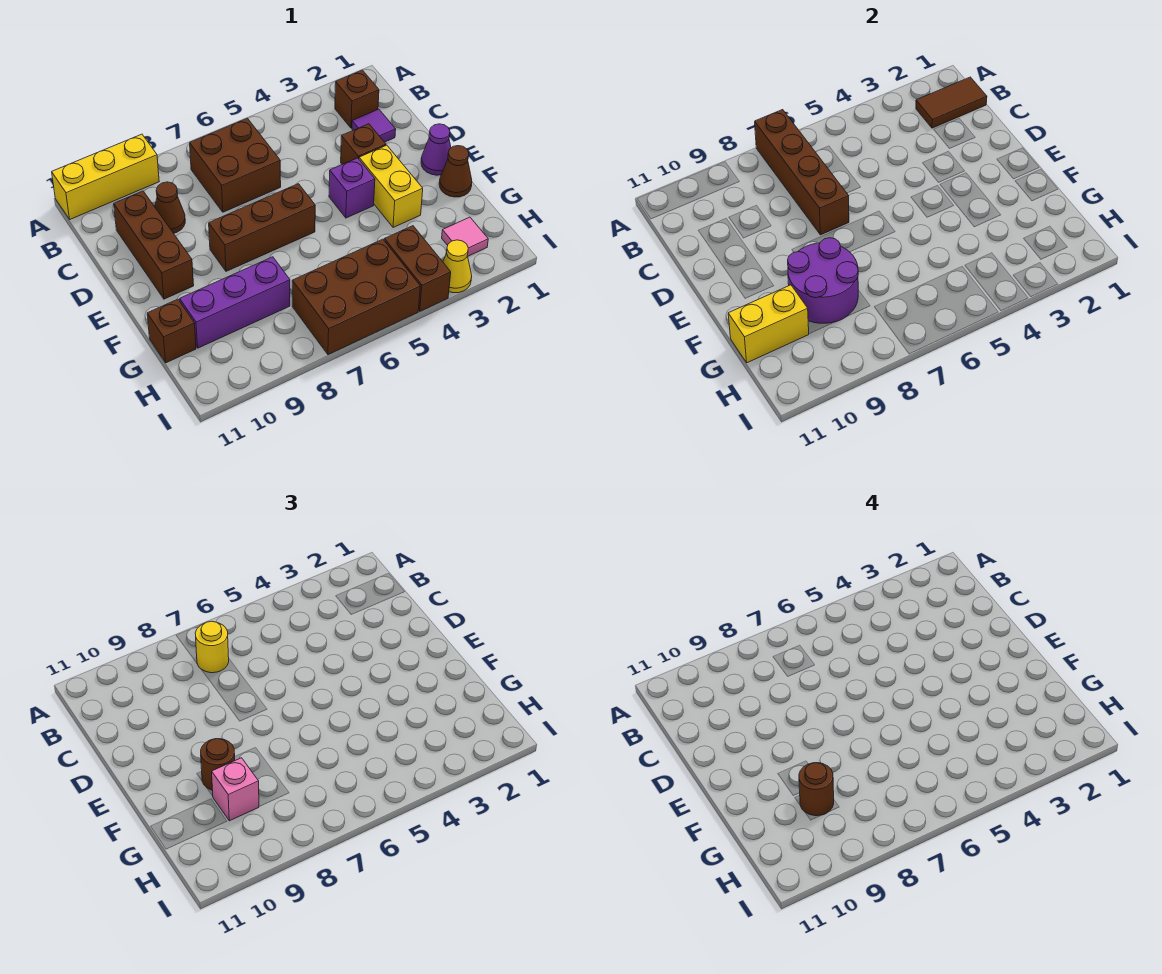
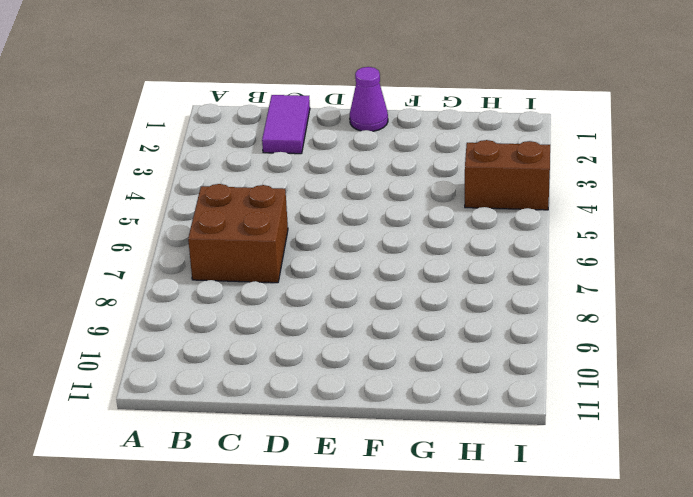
purple 1x2 tile [262,95,310,154] -> purple 1x1 tile [352,109,396,142]
none -> yellow 1x3 brick [52,134,159,219]
none -> brown 1x1 brick [335,70,379,128]
none -> brown 1x1 cone [155,182,185,233]

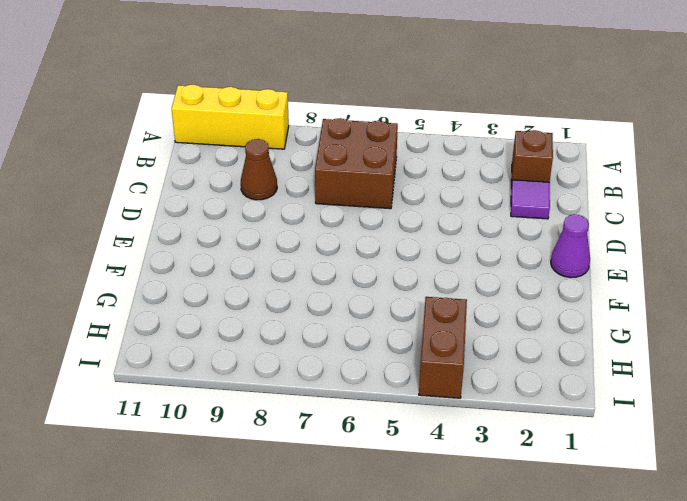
none -> brown 1x3 brick [114,191,194,299]
none -> brown 1x1 brick [341,124,386,164]
none -> yellow 1x2 brick [359,145,423,227]

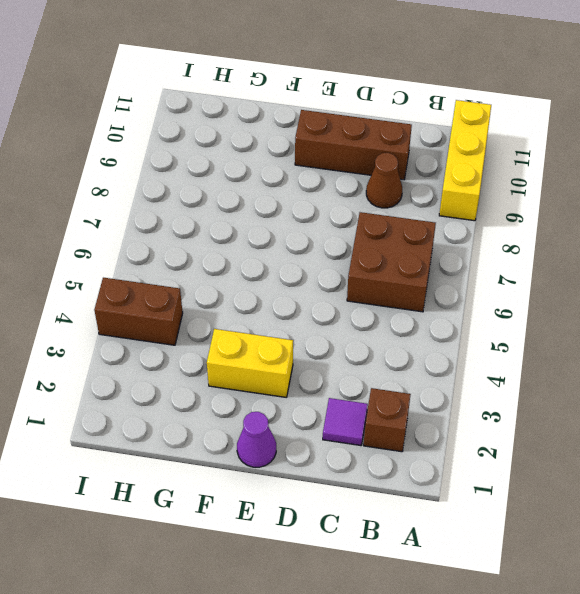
none -> brown 1x1 brick [341,124,386,164]
none -> purple 1x1 brick [329,158,375,218]
none -> brown 1x3 brick [209,184,315,271]

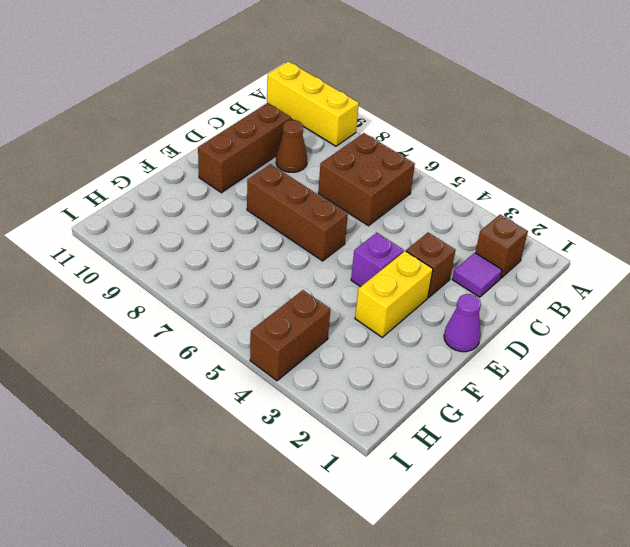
none -> brown 1x1 cone [439,146,472,197]
none -> purple 1x3 brick [180,257,290,348]
none -> brown 1x1 brick [147,299,196,363]

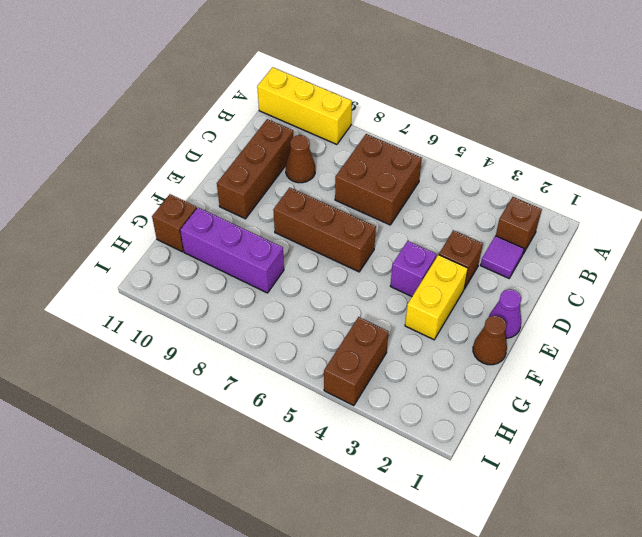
none -> pink 1x1 tile [442,217,488,256]
none -> brown 2x3 brick [292,239,420,355]
none -> yellow 1x1 cone [443,240,472,293]

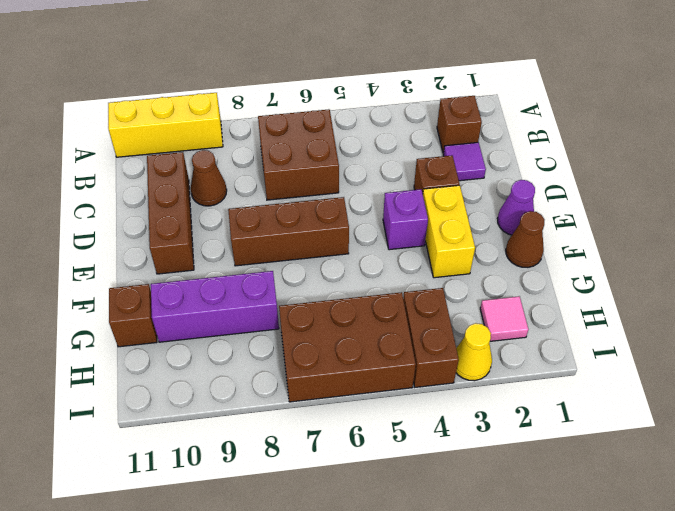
none -> brown 1x4 brick [755,110,849,235]
none -> brown 1x2 tile [916,77,987,128]
none -> purple 2x2 round brick [788,238,858,323]

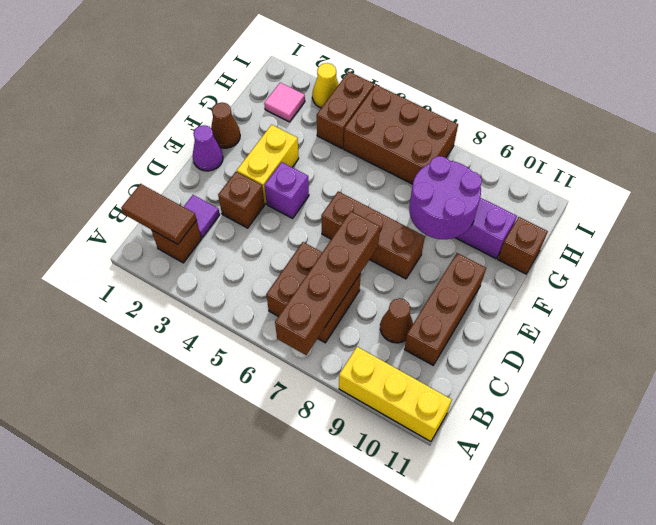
none -> yellow 1x2 brick [728,285,809,363]
none -> yellow 1x1 round brick [195,621,229,673]
none -> brown 1x1 round brick [201,739,235,790]

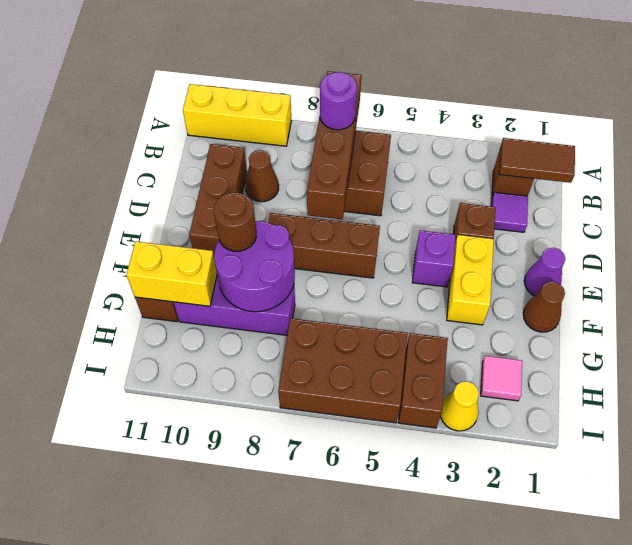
purple 1x1 round brick [320,72,357,130] -> yellow 1x1 round brick [195,621,229,673]
none -> pink 1x1 brick [212,758,259,821]
none -> brown 1x1 round brick [799,763,834,816]

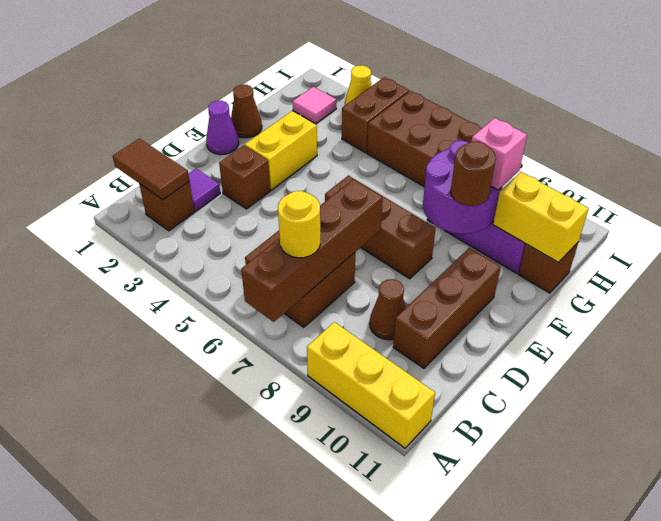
none -> purple 1x1 brick [329,158,375,218]
none -> brown 1x1 round brick [799,763,834,816]

